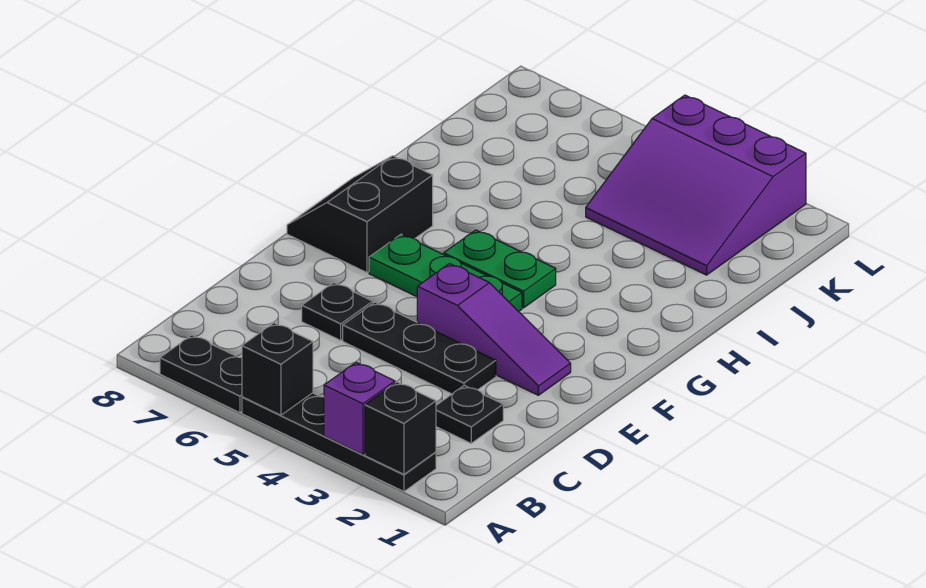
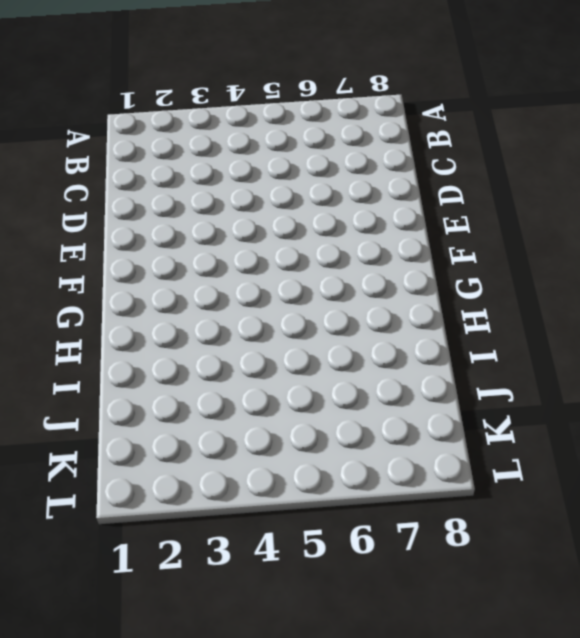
none -> black 1x4 plate [242,393,436,492]
none -> black 1x2 plate [160,335,242,413]
none -> black 1x1 plate [436,385,503,443]

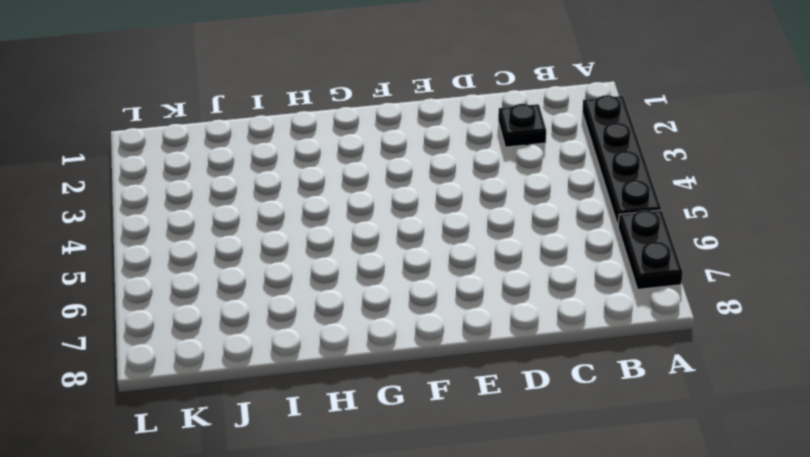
none -> black 1x3 plate [343,302,496,394]
none -> black 1x1 plate [302,283,373,340]
none -> purple 1x3 slope [417,264,571,395]

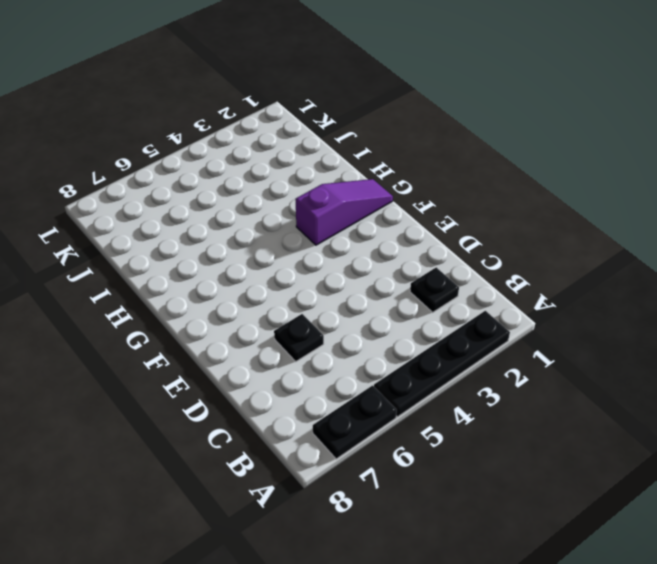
purple 1x3 slope [295,179,393,245] -> purple 1x3 slope moved to [417,264,571,395]
none -> black 1x3 plate [343,302,496,394]
none -> green 1x3 plate [369,234,522,312]
none -> black 2x2 slope [287,156,433,273]

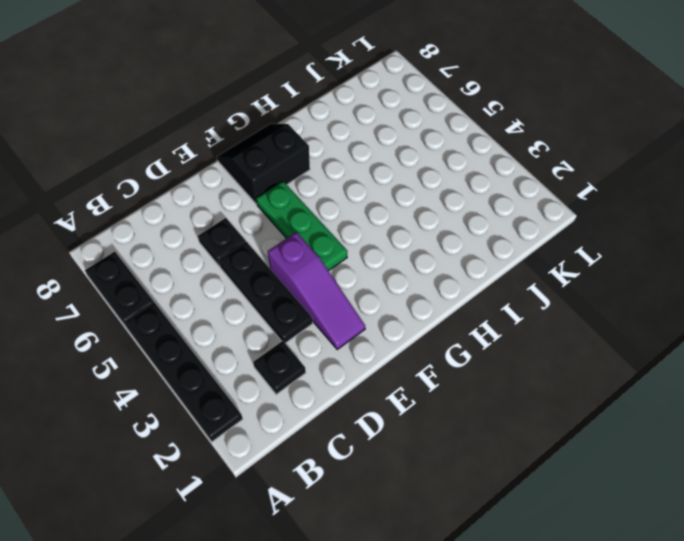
none -> green 1x2 plate [444,230,556,308]
none -> purple 3x3 slope [586,95,806,275]
none -> black 1x1 brick [365,382,436,474]

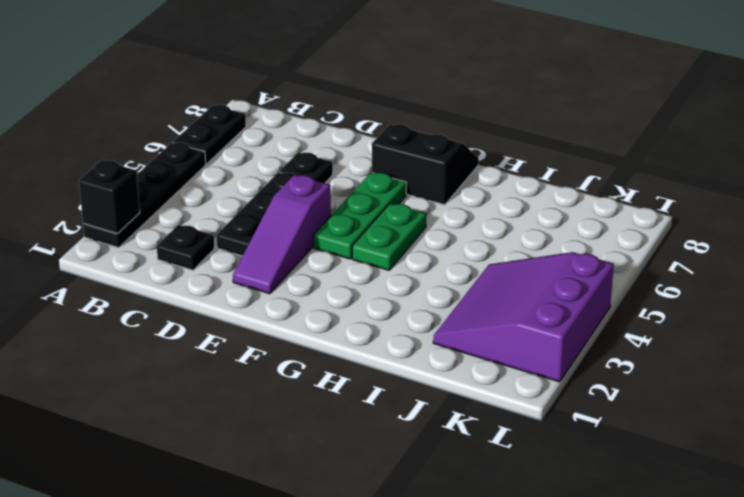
none -> purple 1x1 brick [324,362,395,455]
none -> black 1x1 brick [242,323,313,415]

